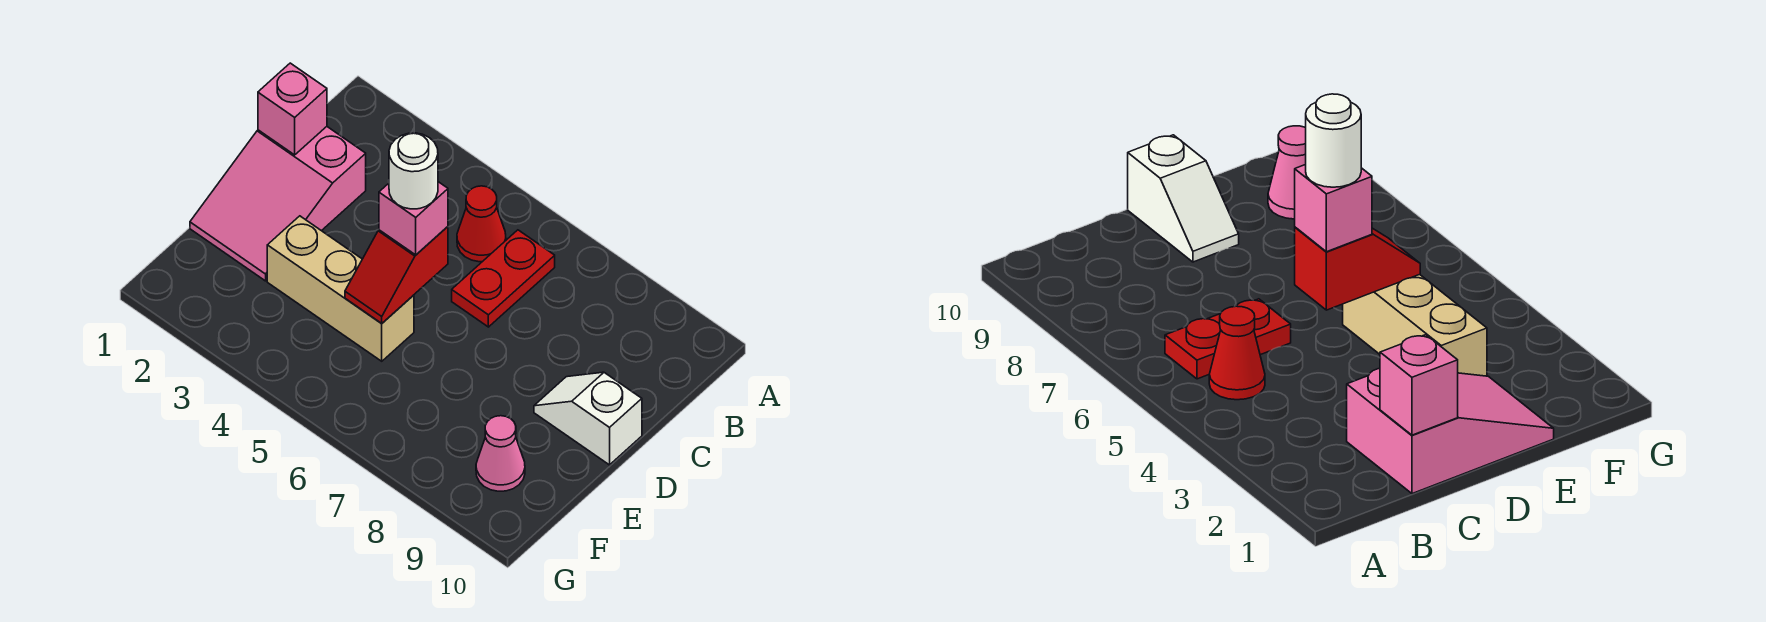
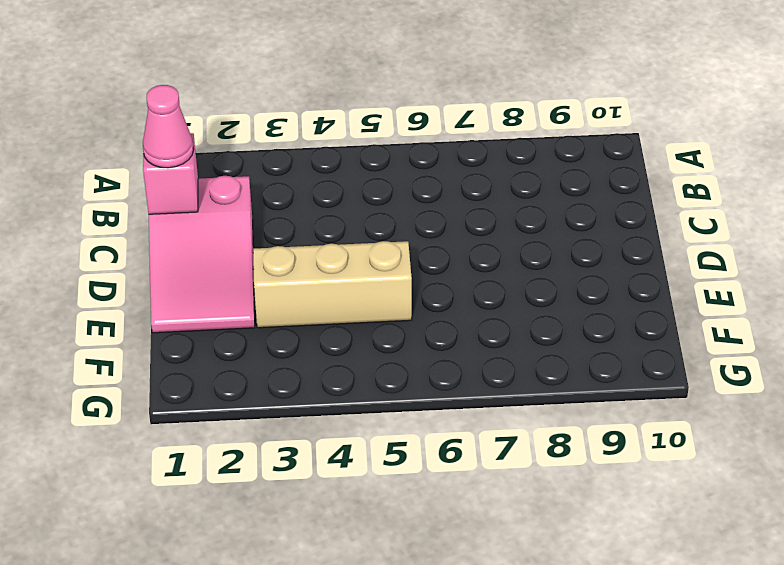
pink 1x1 cone [143,85,194,168] -> pink 1x1 cone moved to [476,416,525,491]
none -> red 1x1 cone [457,186,506,262]
none -> red 1x2 plate [452,230,555,327]

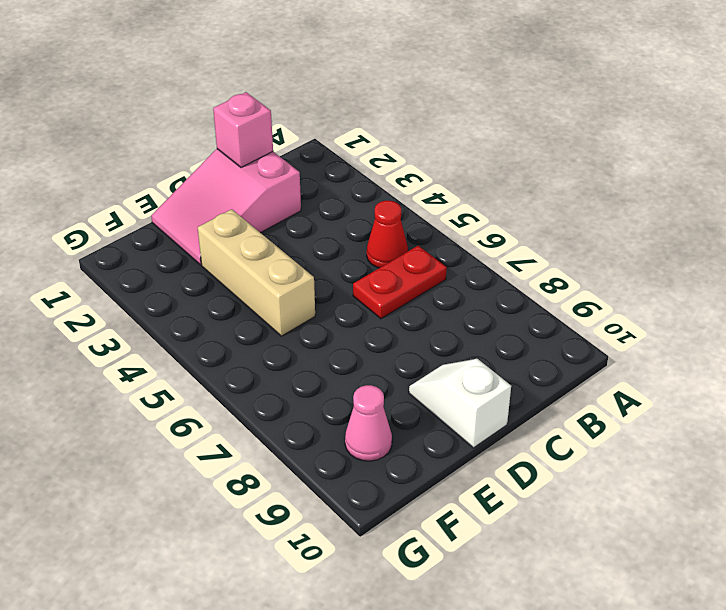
none -> red 1x2 slope [345,227,448,323]
none -> pink 1x1 brick [379,182,448,255]

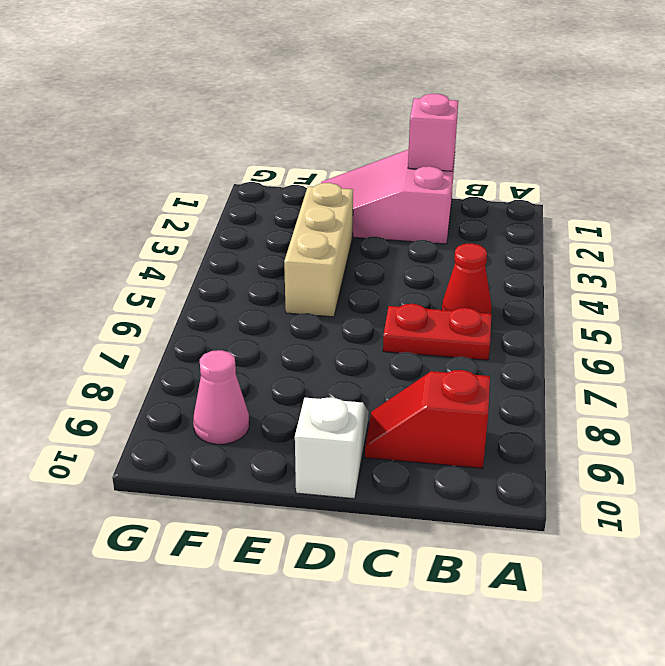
red 1x2 slope [365,370,490,468] -> red 1x2 slope moved to [345,227,448,323]
none -> pink 1x1 brick [379,182,448,255]
none -> white 1x1 round brick [389,133,438,209]

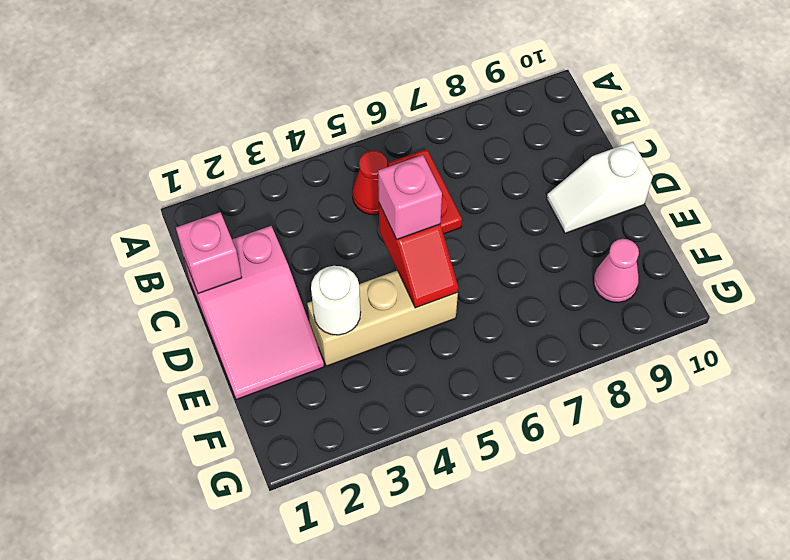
white 1x1 round brick [311,266,361,335] -> white 1x1 round brick moved to [389,133,438,209]

